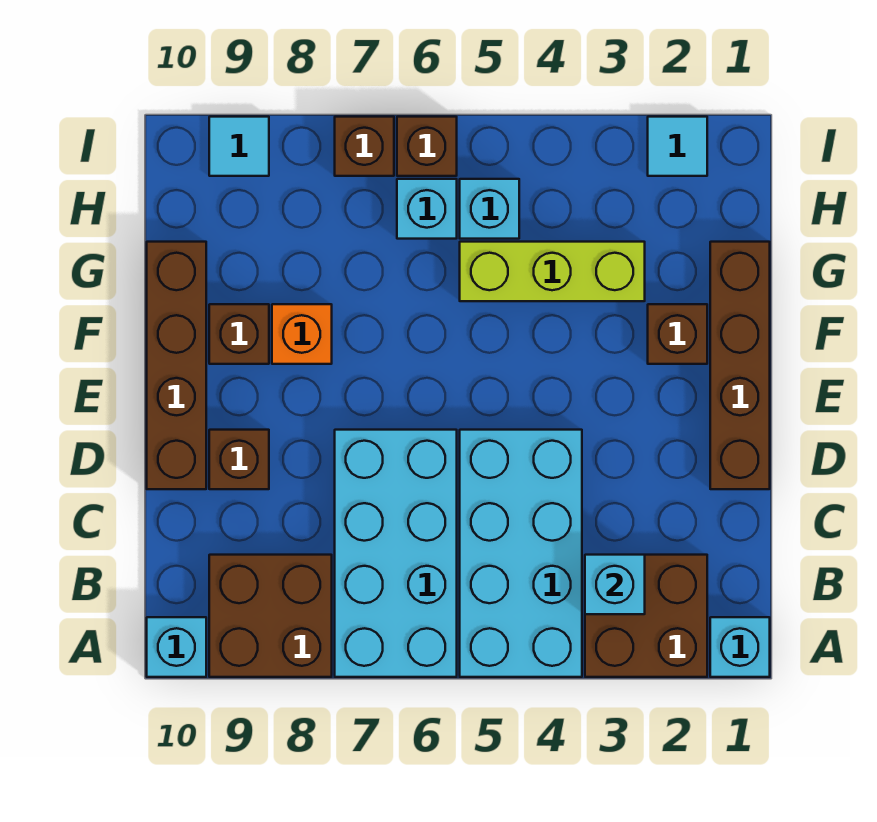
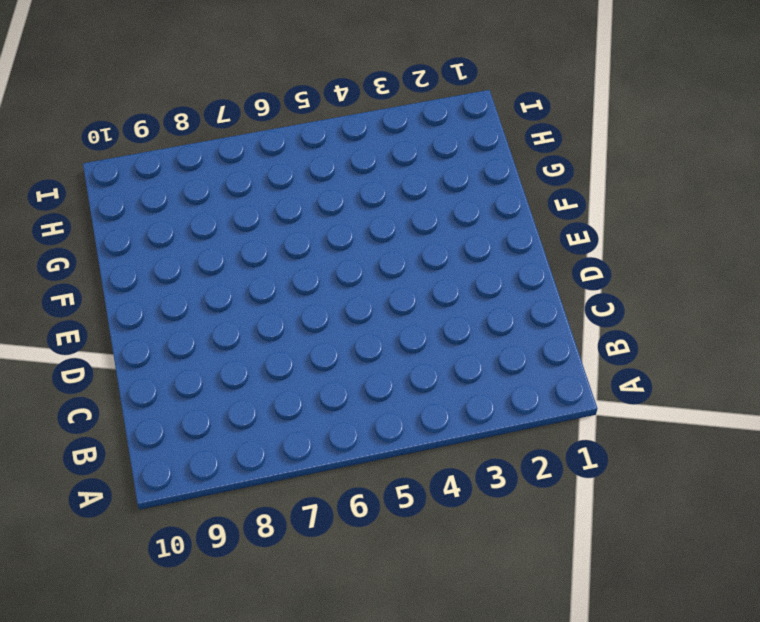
none -> cyan 1x1 brick [710,617,770,677]
none -> brown 2x2 brick [585,555,707,677]
none -> cyan 2x4 brick [460,430,582,677]

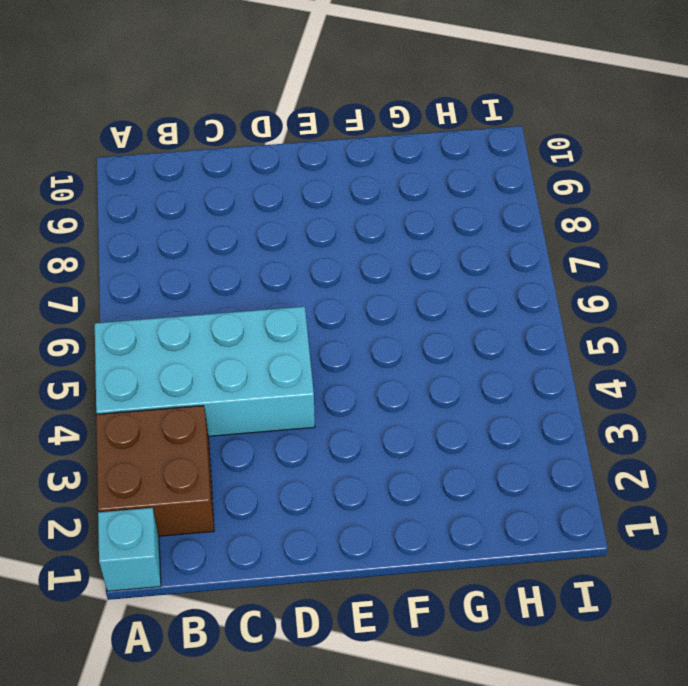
none -> cyan 2x4 brick [335,430,457,677]
none -> brown 2x2 brick [209,555,332,677]
none -> cyan 1x1 brick [147,617,206,677]

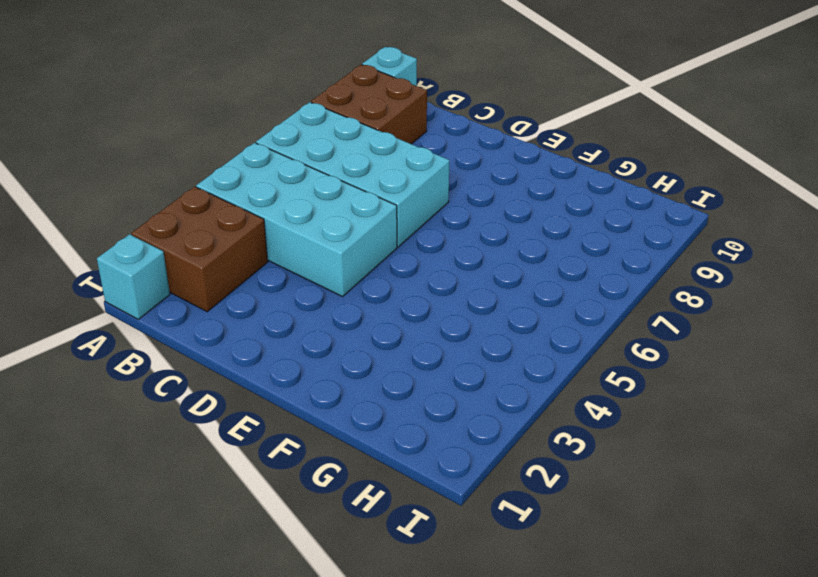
none -> brown 1x4 brick [710,242,770,489]
none -> brown 1x1 brick [209,430,269,489]
none -> brown 1x4 brick [147,242,206,489]

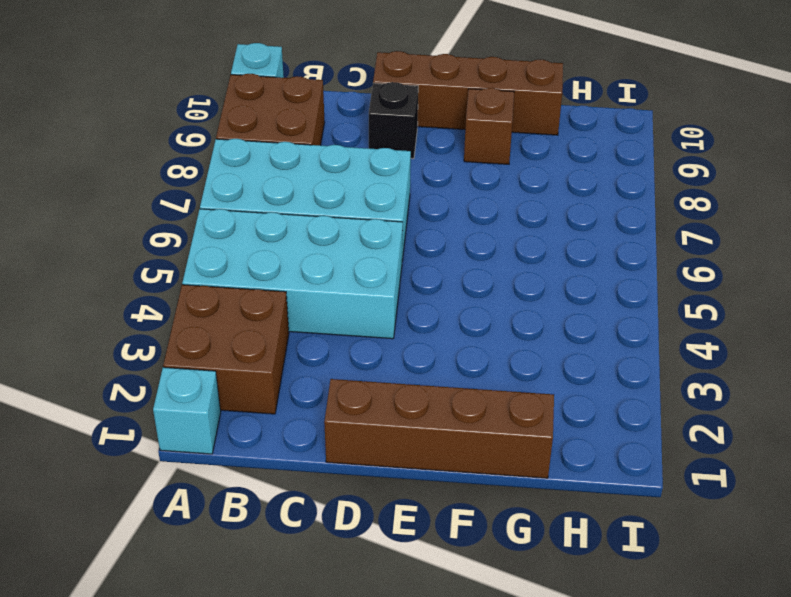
black 1x1 brick [369,82,418,159] -> brown 1x1 brick [209,430,269,489]
none -> brown 1x1 brick [648,304,707,364]
none -> orange 1x1 brick [272,304,332,364]
none -> lime 1x3 brick [460,242,645,301]

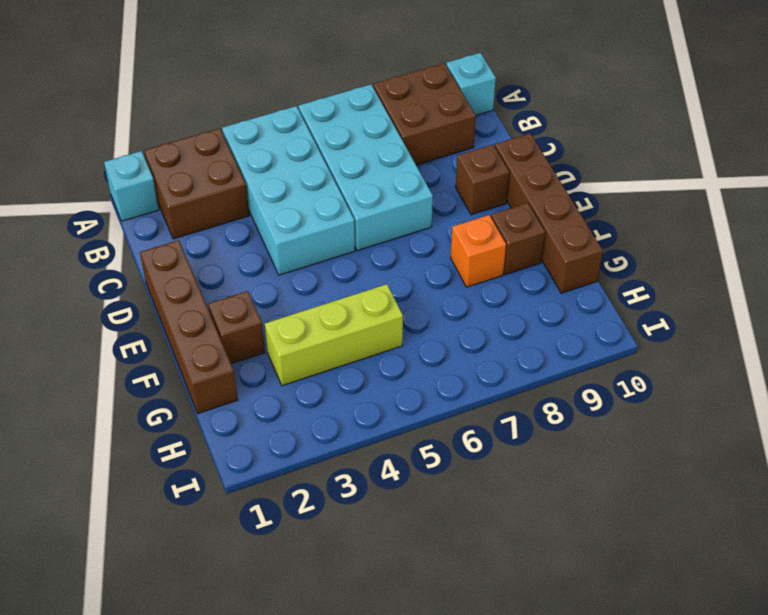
none -> cyan 1x1 brick [460,179,519,239]
none -> cyan 1x1 brick [397,179,457,239]
none -> cyan 1x1 tile [648,117,707,176]

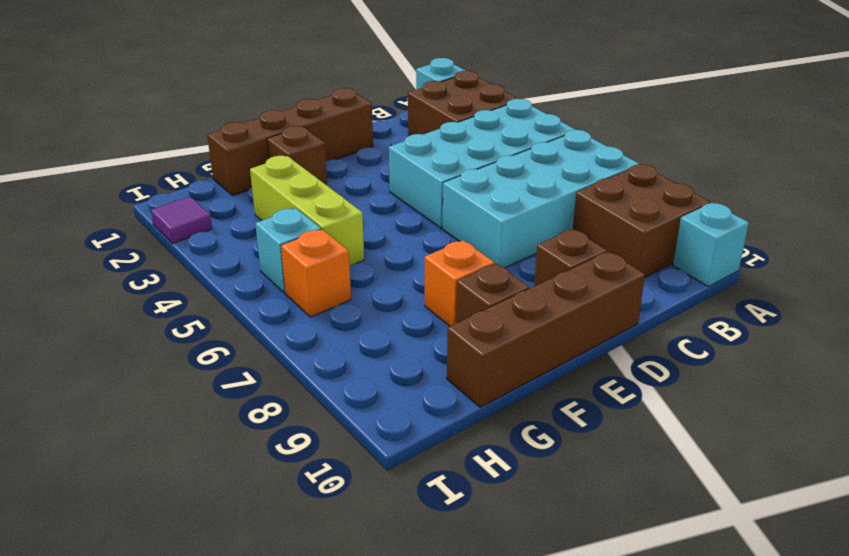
orange 1x1 brick [281,229,351,317] -> cyan 1x1 brick [397,179,457,239]
purple 1x1 tile [151,196,212,243] -> cyan 1x1 tile [648,117,707,176]
none -> brown 1x1 brick [397,117,457,176]
none -> brown 1x1 brick [335,117,394,176]
none -> cyan 1x1 tile [209,117,269,176]

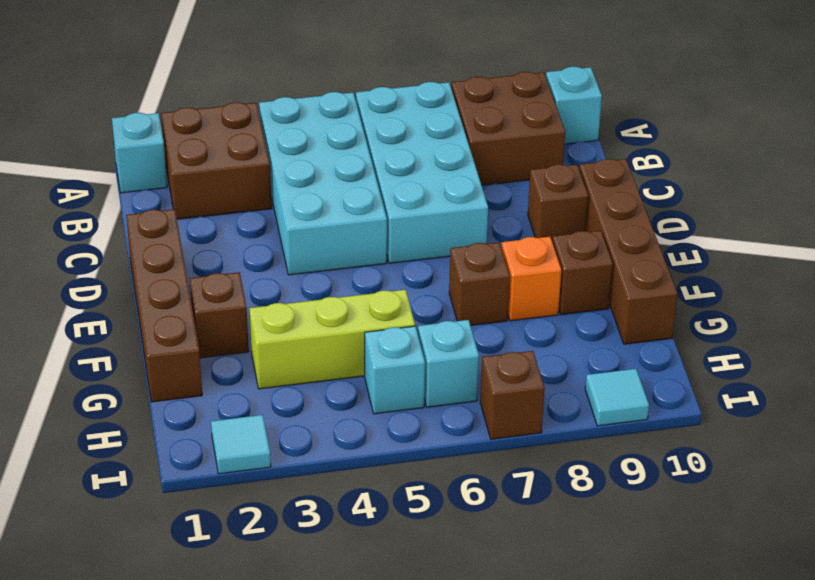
brown 1x1 brick [449,242,510,326] -> brown 1x1 brick moved to [397,117,457,176]
none -> cyan 1x1 brick [585,555,645,614]

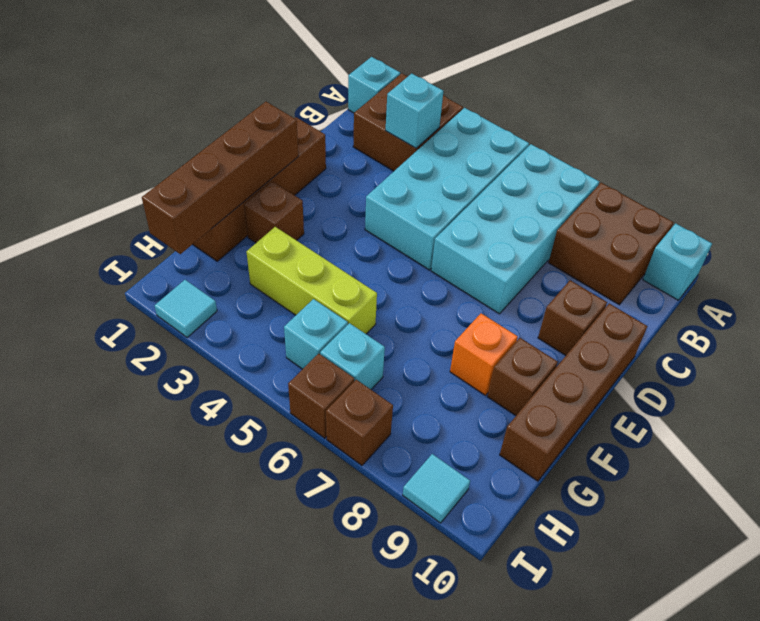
brown 1x4 brick [142,102,298,254] -> none

